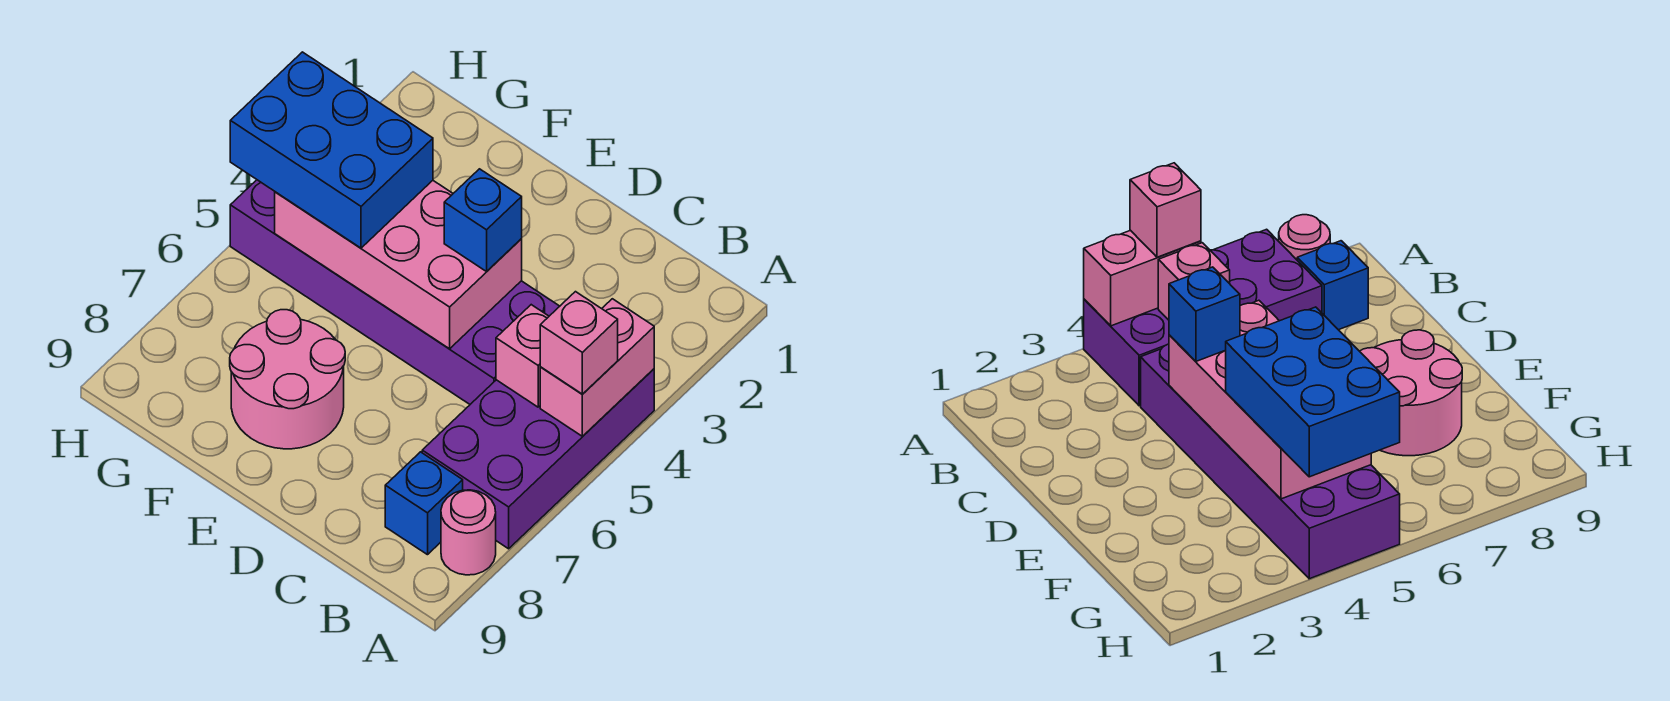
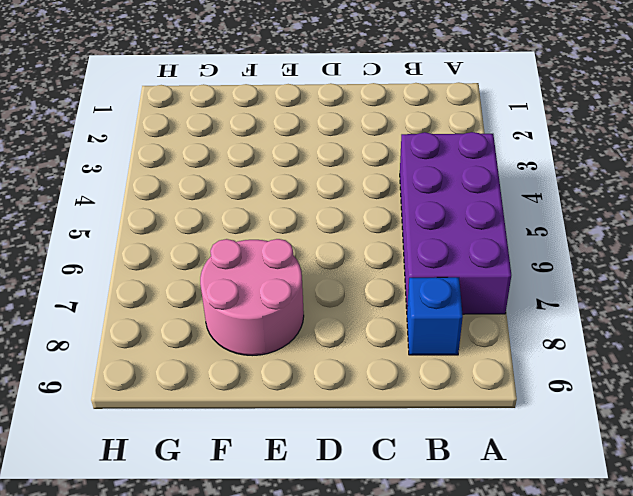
none -> pink 1x1 round brick [441,490,496,575]
none -> purple 2x6 brick [230,180,560,404]

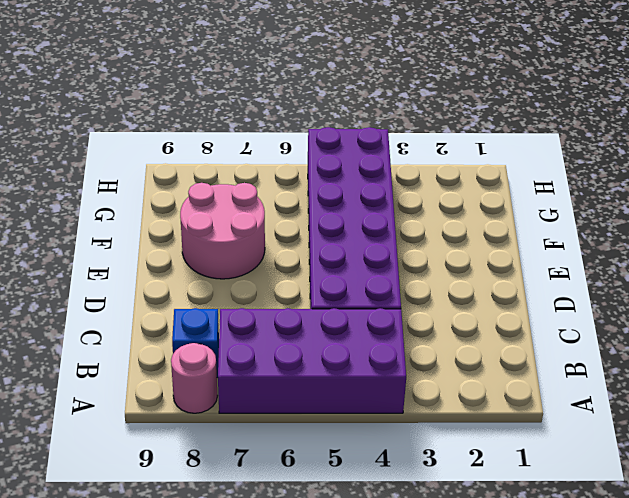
none -> pink 1x2 brick [540,299,654,436]
none -> pink 1x1 brick [496,305,549,407]

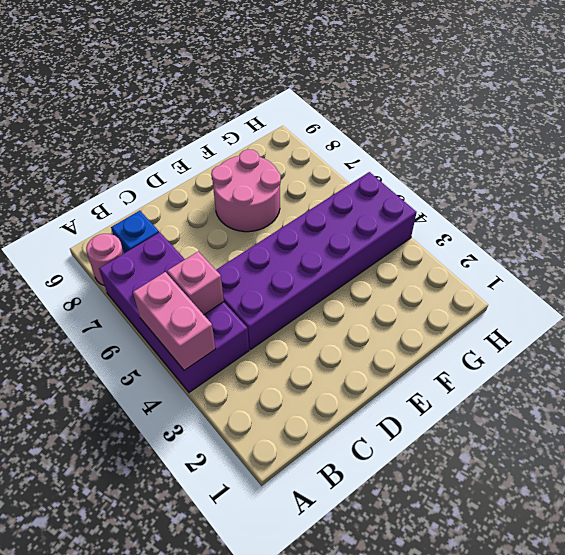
none -> pink 2x4 brick [275,181,522,349]
none -> pink 1x1 brick [540,292,618,394]

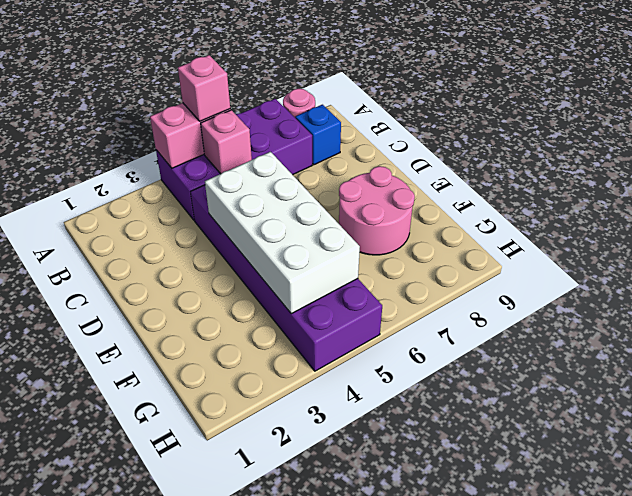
white 2x4 brick [205,152,360,314] -> pink 2x4 brick [275,181,522,349]
none -> blue 1x1 brick [444,169,522,271]
none -> blue 2x3 brick [230,52,433,248]

